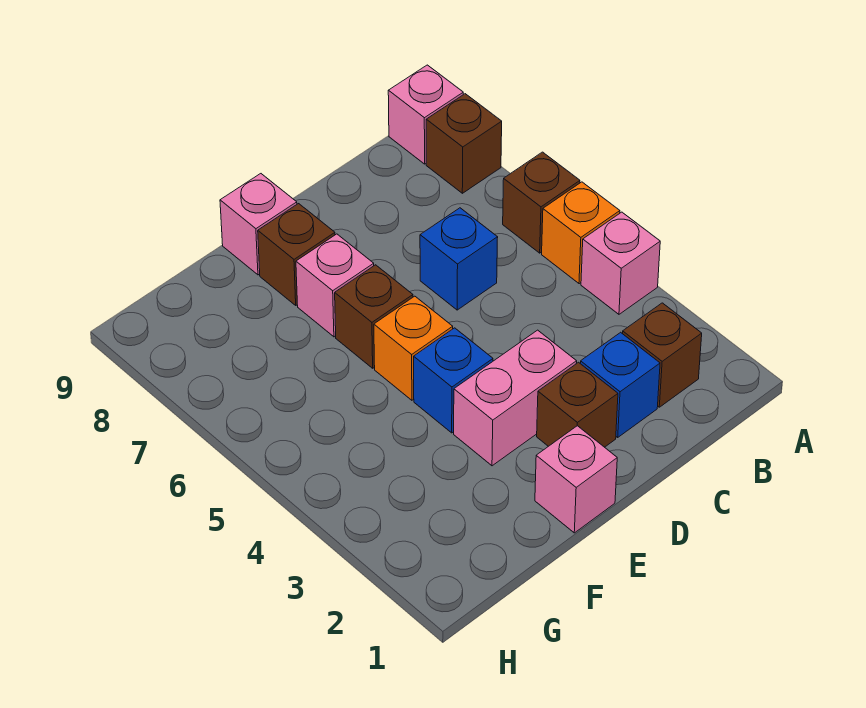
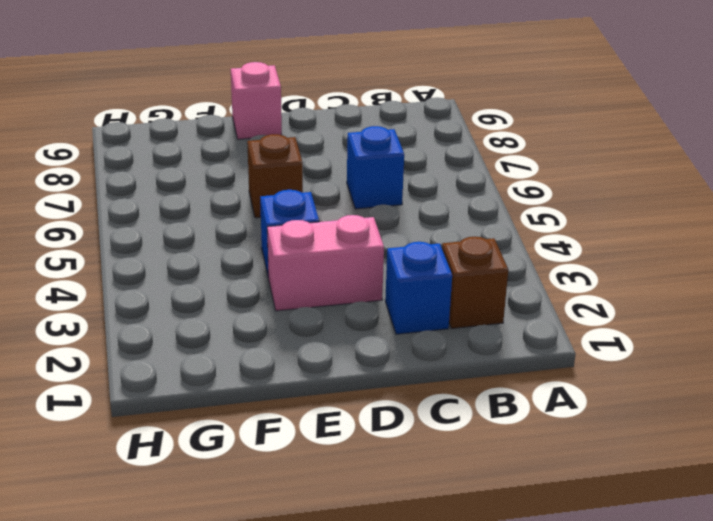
none -> pink 1x1 brick [581,212,660,314]
none -> orange 1x1 brick [542,182,620,284]
none -> brown 1x1 brick [503,152,580,253]

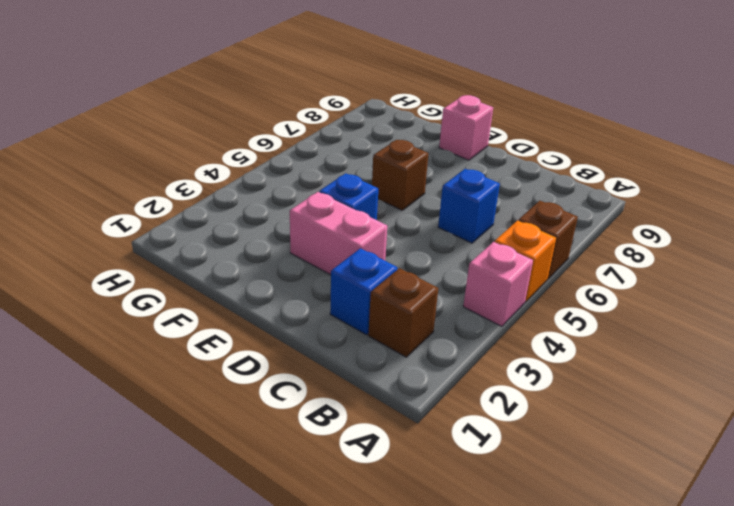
none -> brown 1x1 brick [426,94,502,193]
none -> pink 1x1 brick [388,65,463,164]
none -> brown 1x1 brick [537,362,618,447]

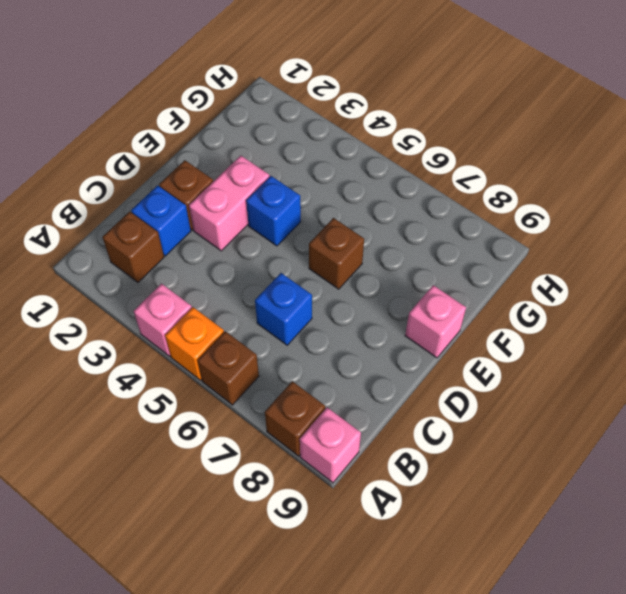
none -> pink 1x1 brick [535,426,617,533]
none -> orange 1x1 brick [374,296,453,400]
none -> pink 1x1 brick [296,234,374,337]

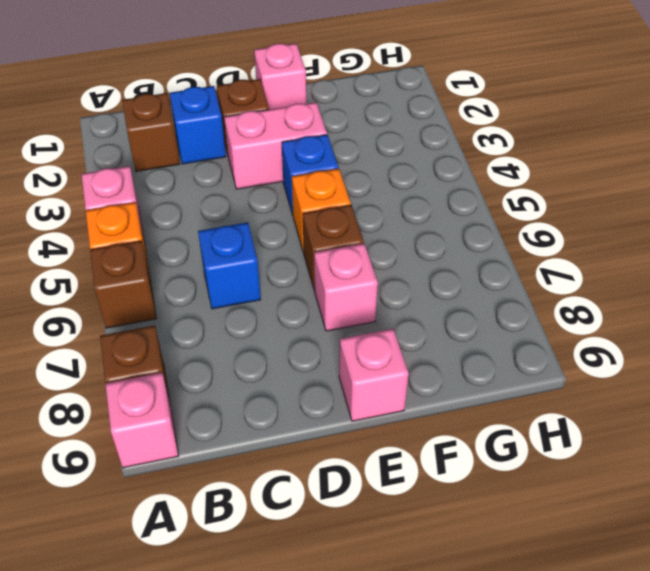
none -> brown 1x1 brick [258,204,335,305]

